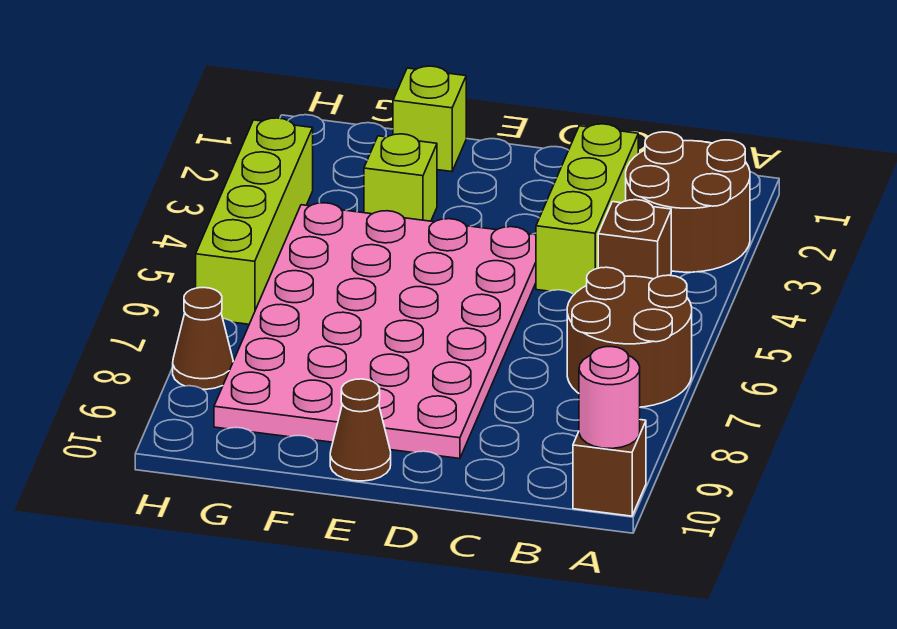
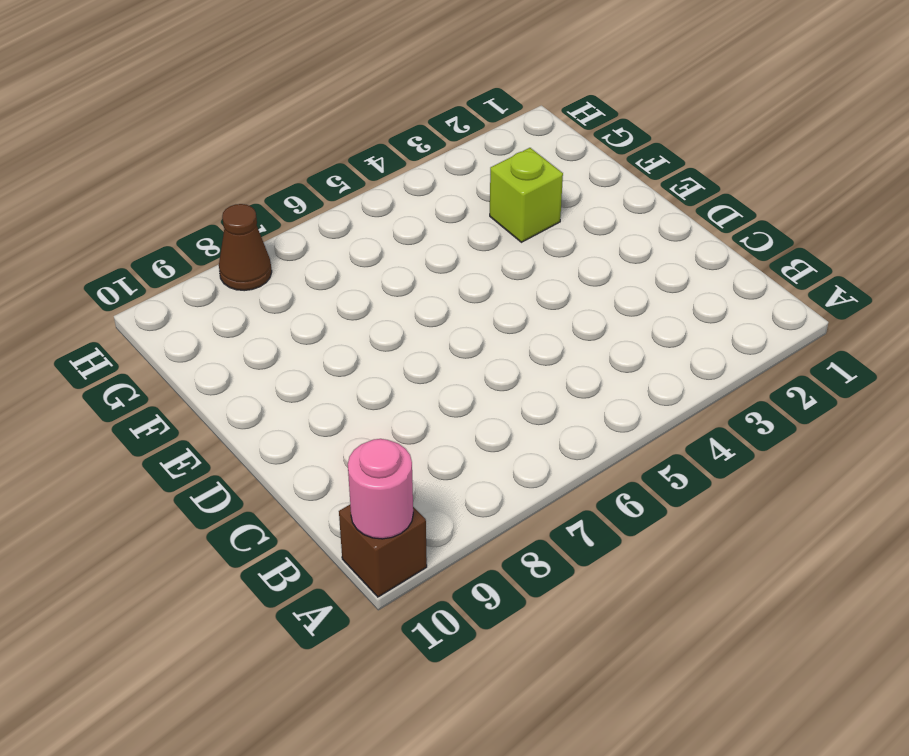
none -> brown 2x2 round brick [626,132,750,272]
none -> brown 2x2 round brick [567,267,692,407]
none -> brown 1x1 brick [598,200,671,279]

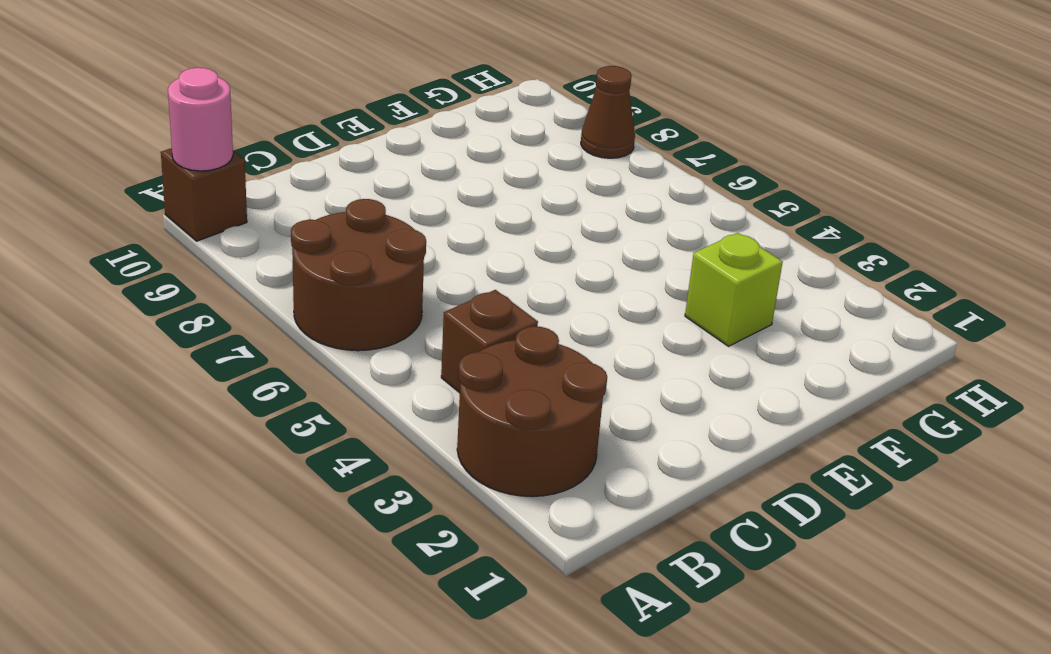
none -> lime 1x3 brick [536,124,638,294]
none -> pink 4x6 plate [214,203,536,459]
none -> brown 1x1 cone [330,379,391,481]

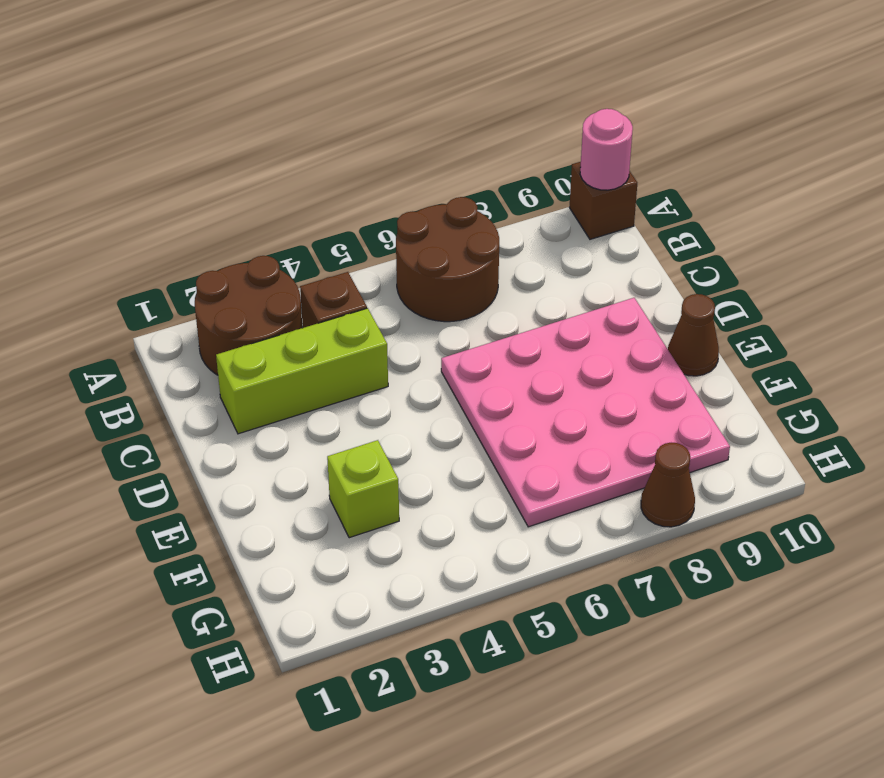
pink 4x4 plate [441,298,730,527] -> pink 4x6 plate [214,203,536,459]
none -> lime 1x1 brick [393,66,466,172]
none -> lime 1x4 brick [196,118,313,324]

